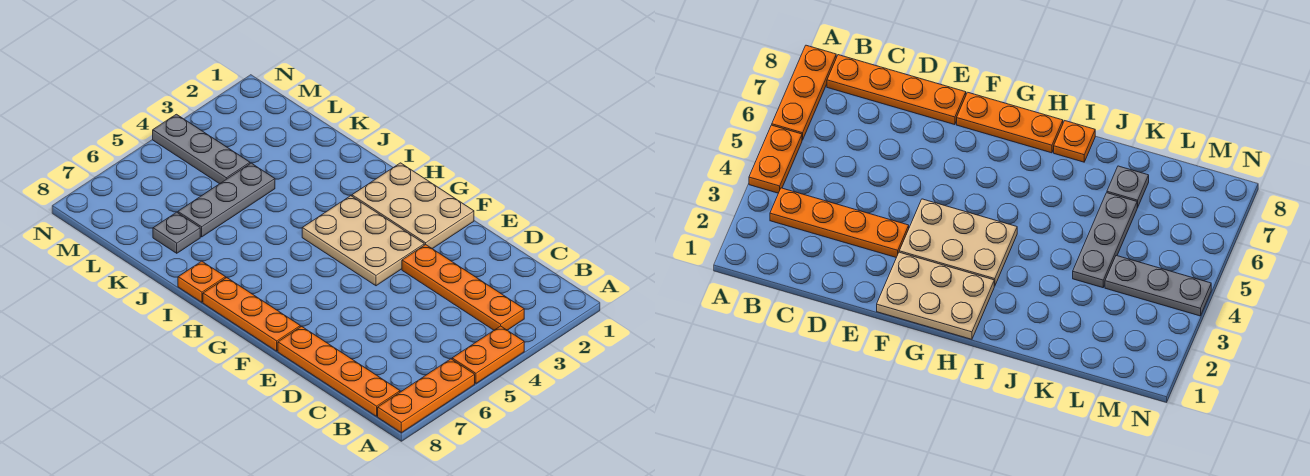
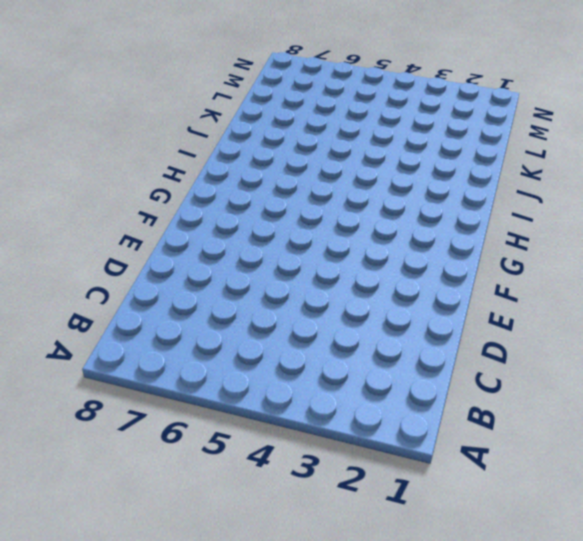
none -> orange 1x2 plate [452,326,524,383]
none -> orange 1x3 plate [378,359,475,433]

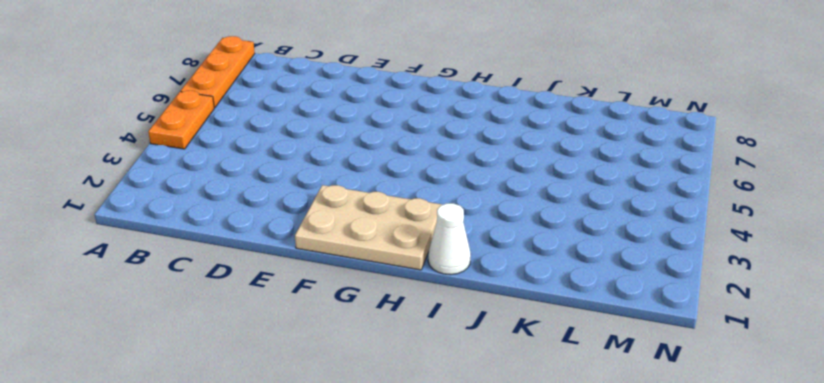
white 1x1 cone [428,203,471,275] -> none
none -> orange 1x4 plate [402,245,524,330]
none -> orange 1x4 plate [278,326,400,416]

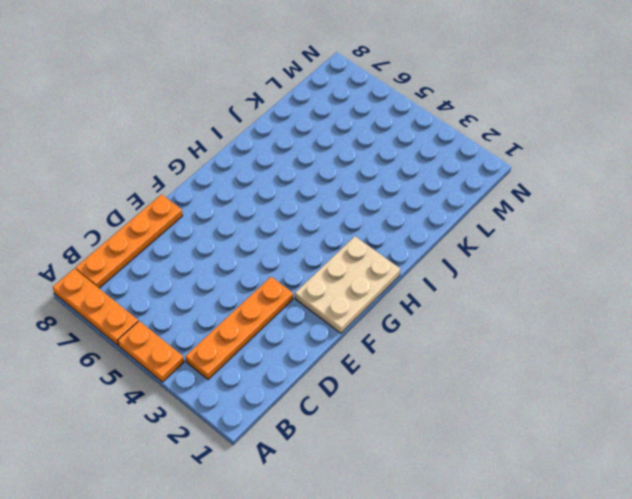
none -> tan 2x3 plate [302,196,424,286]
none -> orange 1x3 plate [203,278,300,351]

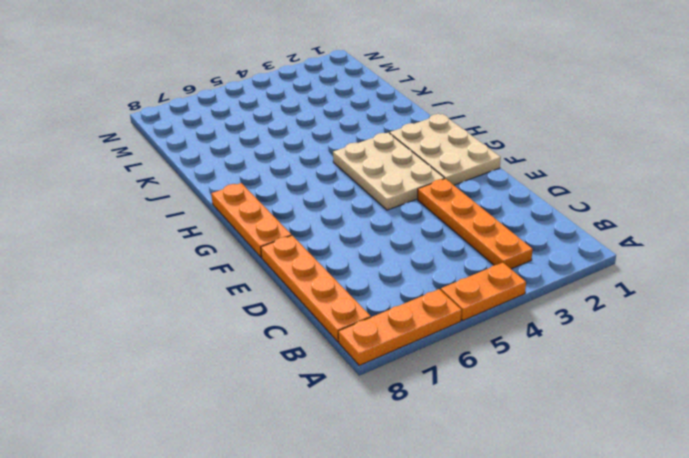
none -> orange 1x1 plate [178,261,226,302]
none -> grey 1x3 plate [178,163,275,237]

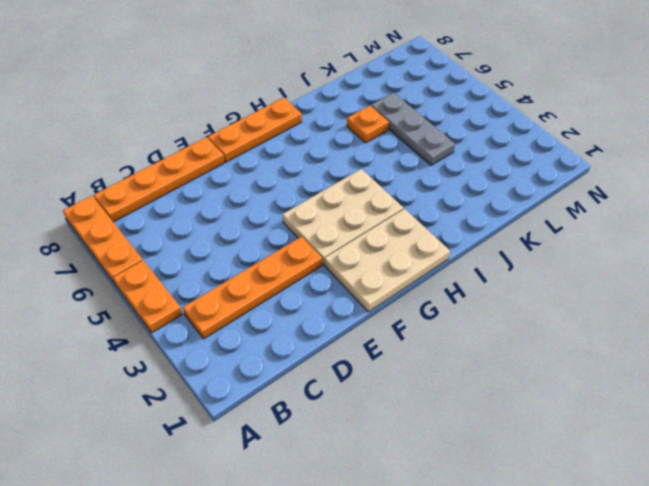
orange 1x1 plate [347,106,389,143] -> orange 1x1 plate moved to [178,261,226,302]
none -> grey 1x1 plate [153,212,200,253]
none -> grey 1x3 plate [153,114,250,184]

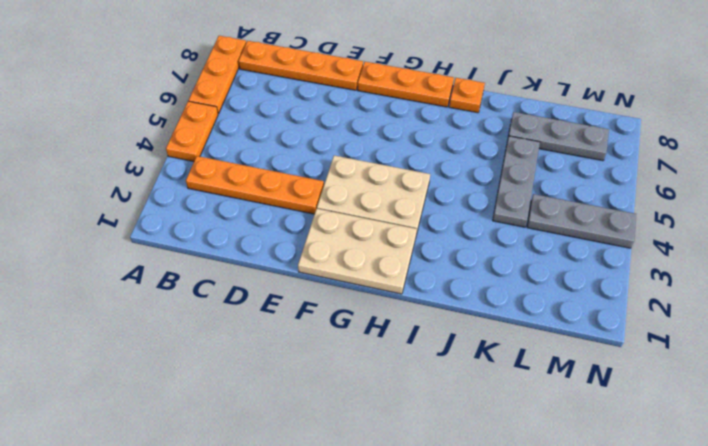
grey 1x3 plate [509,112,609,161] -> grey 1x1 plate [153,212,200,253]

